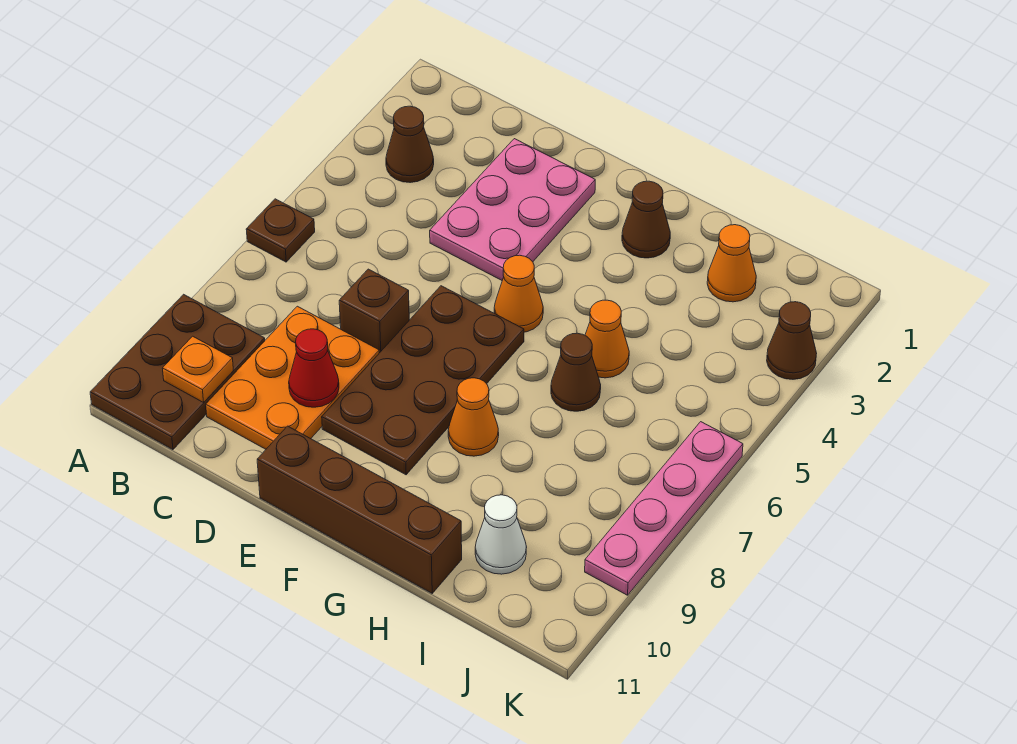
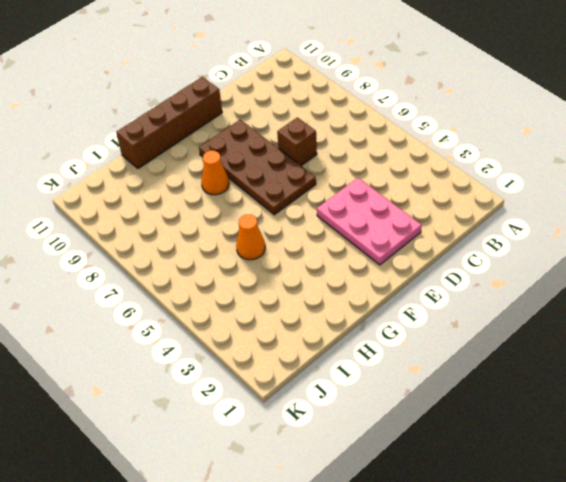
none -> brown 1x1 plate [246,199,315,262]
none -> brown 2x3 plate [90,294,265,450]
none -> brown 1x1 cone [386,106,434,183]

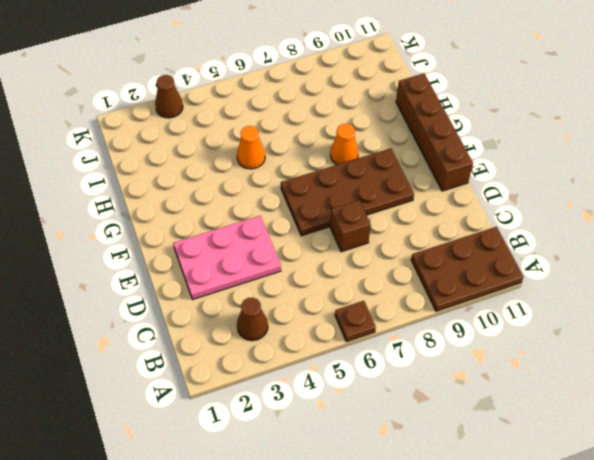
none -> orange 2x3 plate [206,306,379,449]
none -> orange 1x1 cone [494,255,543,332]
none -> brown 1x1 cone [622,181,670,258]

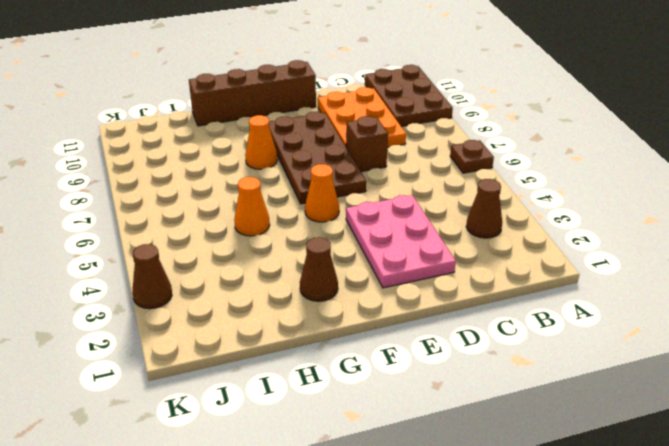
none -> brown 1x1 cone [551,333,601,411]
none -> orange 1x1 cone [707,225,756,302]
none -> white 1x1 cone [475,495,527,574]

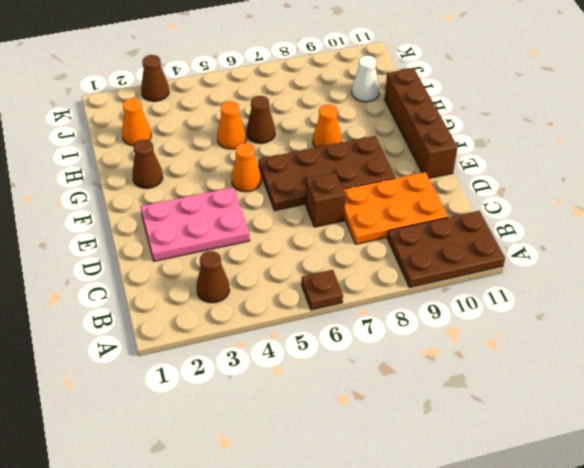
none -> pink 1x4 plate [585,422,743,595]
none -> orange 1x1 plate [162,336,233,402]
none -> red 1x1 cone [289,329,339,407]

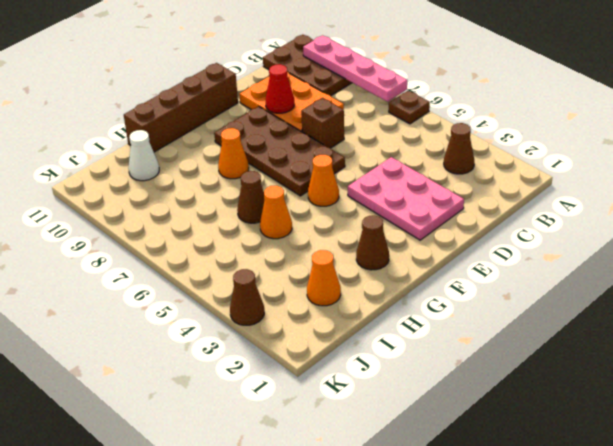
pink 1x4 plate [303,35,407,102] -> pink 1x4 plate moved to [585,422,743,595]
none -> orange 1x1 plate [162,336,233,402]

